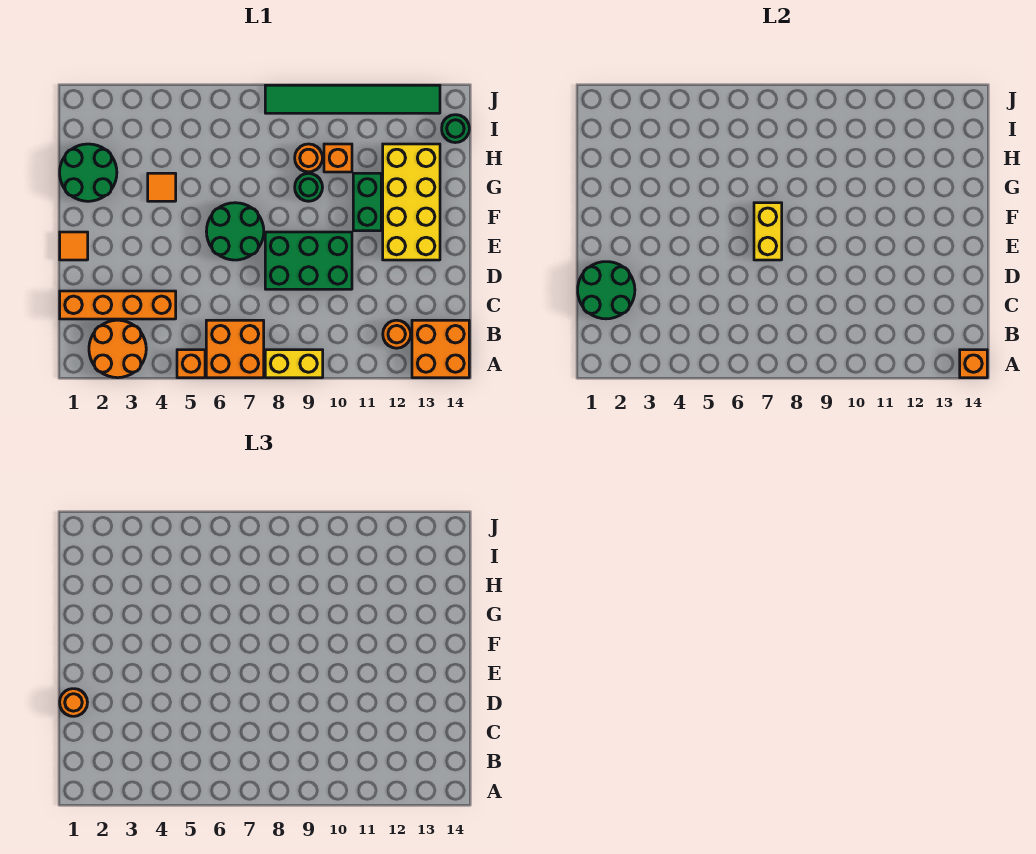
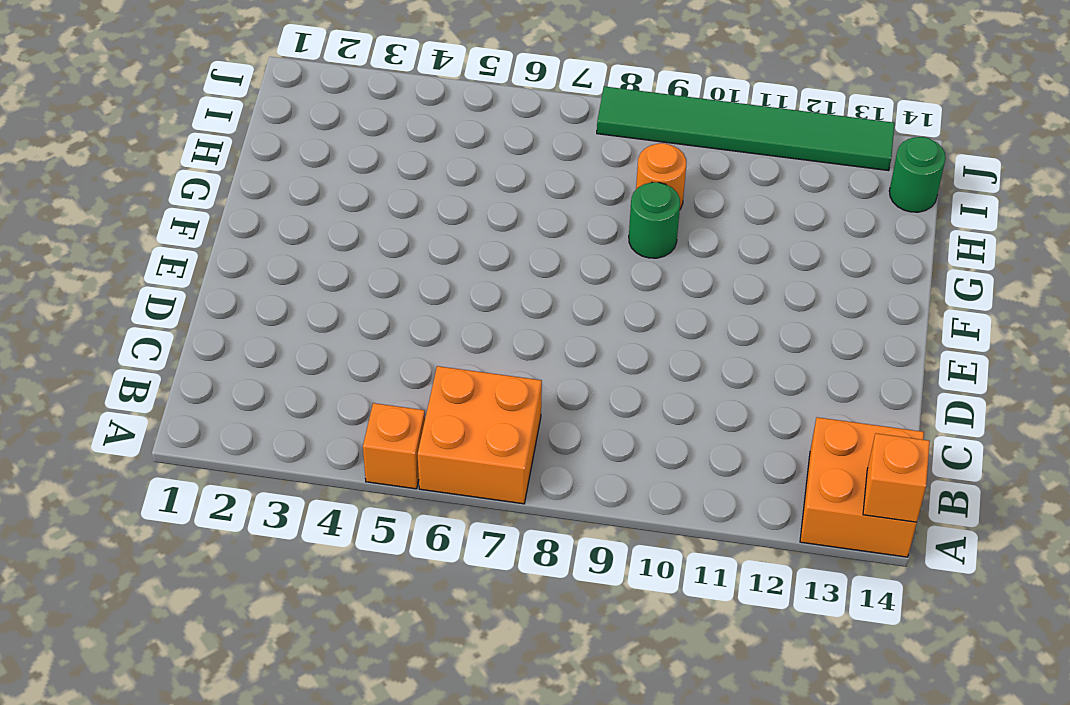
none -> orange 2x2 round brick [89,320,146,378]
none -> yellow 1x2 brick [265,350,323,378]
none -> orange 1x1 round brick [383,320,411,348]

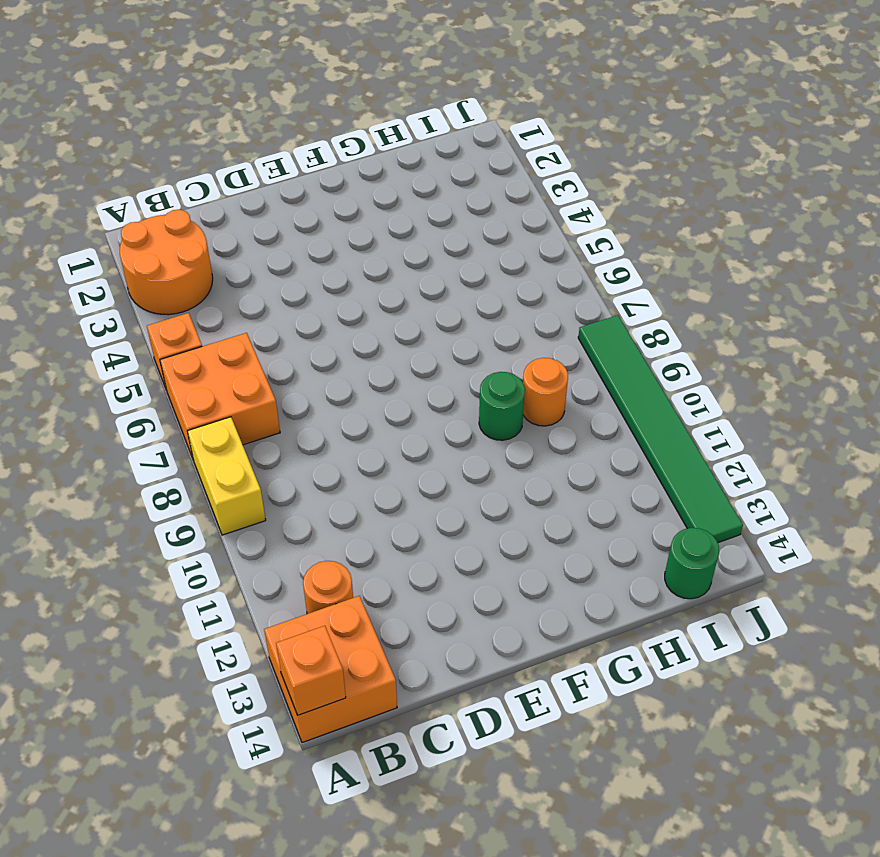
none -> orange 1x4 brick [60,291,176,319]
none -> green 2x3 brick [265,232,352,289]
none -> orange 1x1 tile [60,232,88,260]

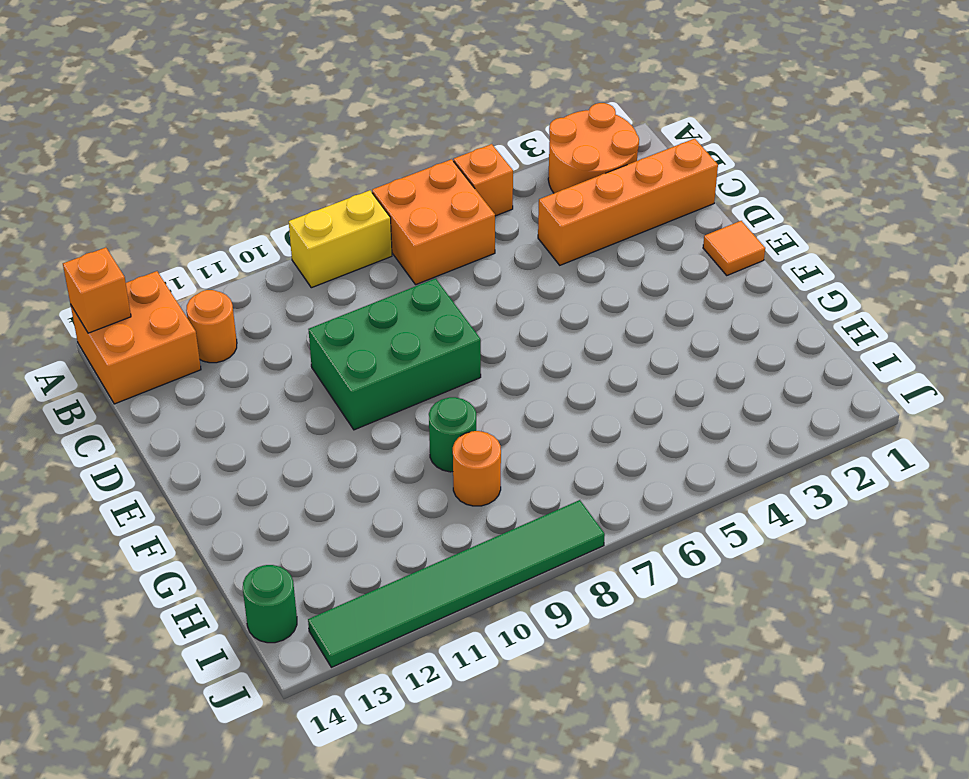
none -> green 2x2 round brick [206,203,264,260]
none -> yellow 2x4 brick [383,144,440,260]
none -> green 1x2 brick [353,173,381,231]

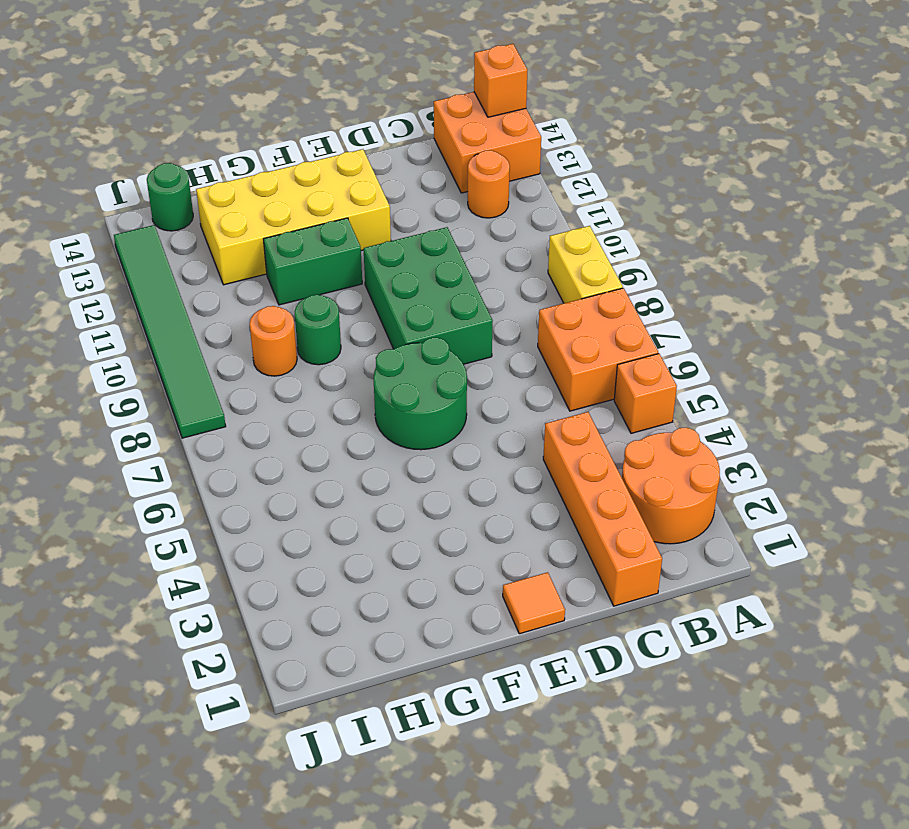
none -> green 2x2 round brick [60,144,117,201]
none -> orange 1x1 tile [148,173,176,201]
none -> orange 1x1 brick [324,144,352,172]

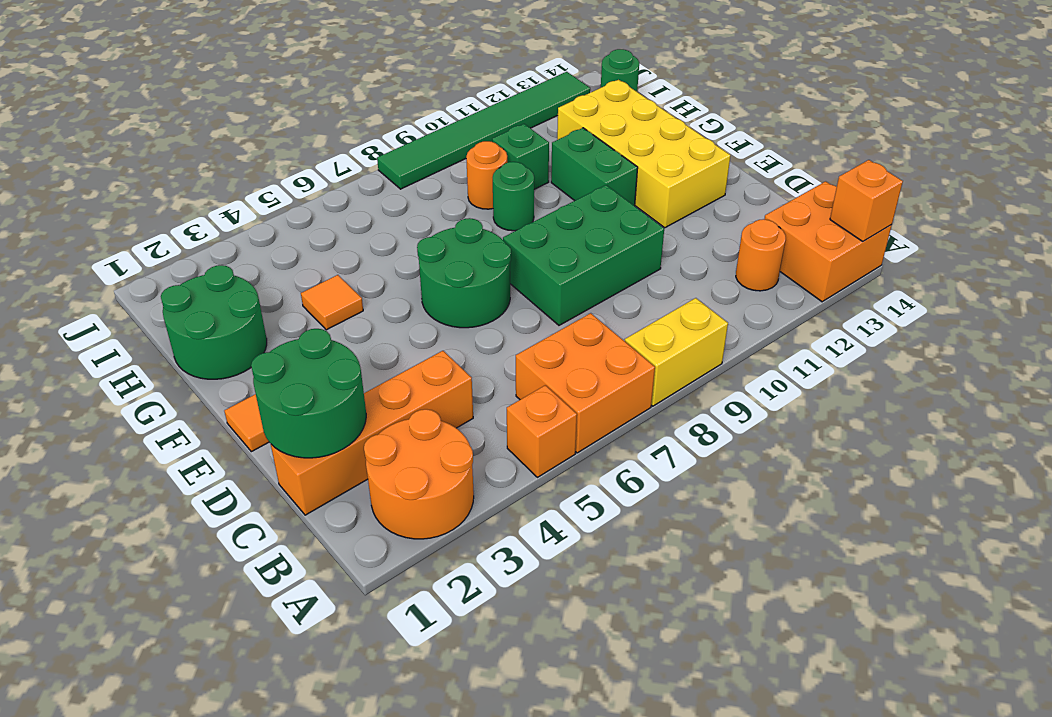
green 1x1 brick [492,124,549,189] -> orange 1x1 brick [324,144,352,172]
none -> yellow 1x2 brick [754,203,782,260]
none -> orange 1x1 round brick [60,689,87,716]

